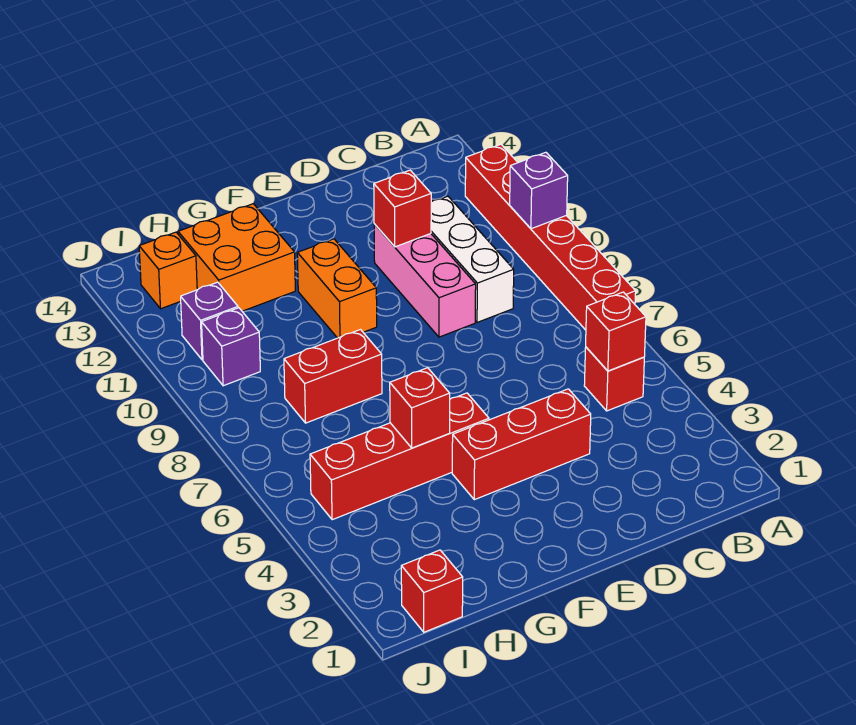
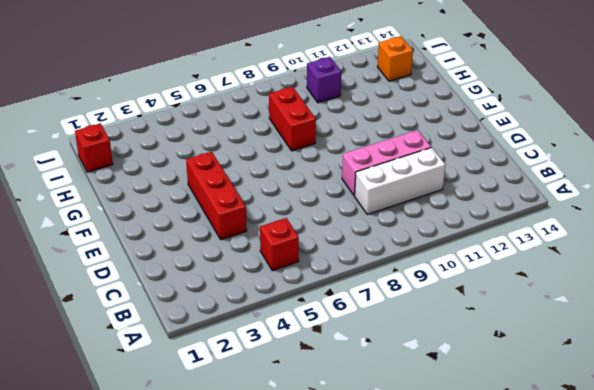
none -> red 1x6 brick [465,144,636,330]
none -> red 1x4 brick [310,393,489,520]
none -> orange 1x2 brick [297,239,377,338]

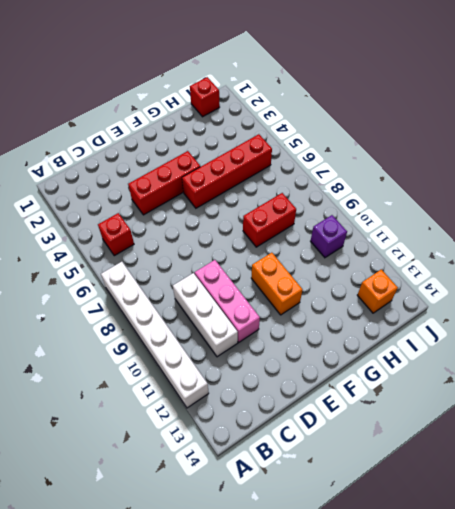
white 1x6 brick [101,262,209,408] -> red 1x6 brick [465,144,636,330]
none -> orange 2x2 brick [178,204,295,311]
none -> purple 1x1 brick [181,282,238,360]
none -> purple 1x1 brick [510,152,568,229]

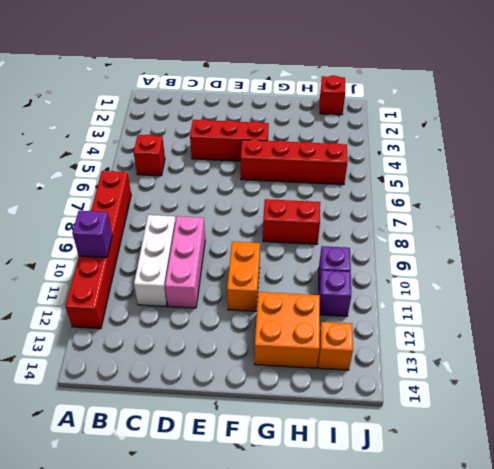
none -> red 1x1 brick [586,292,646,371]
none -> red 1x1 brick [374,170,431,247]
none -> red 1x1 brick [390,368,450,448]

